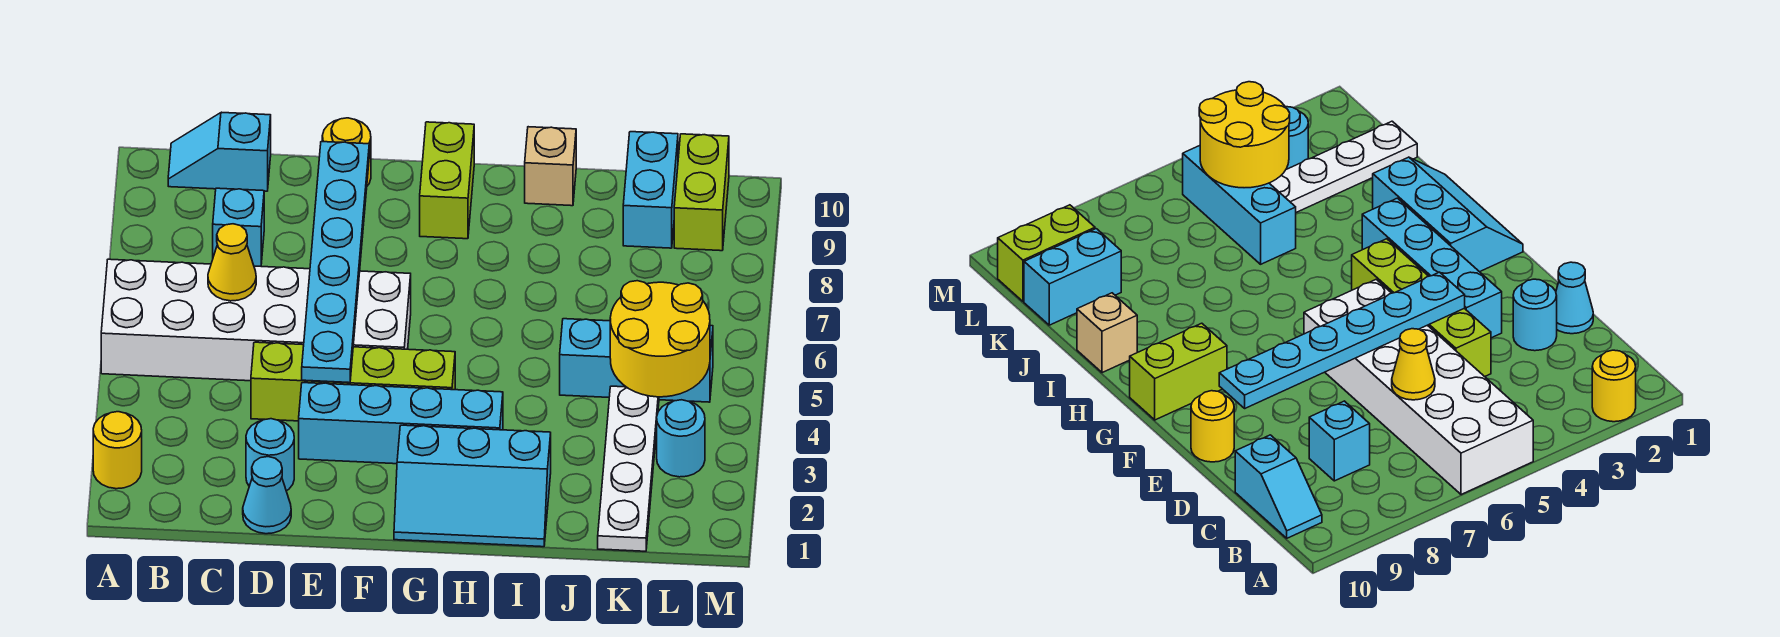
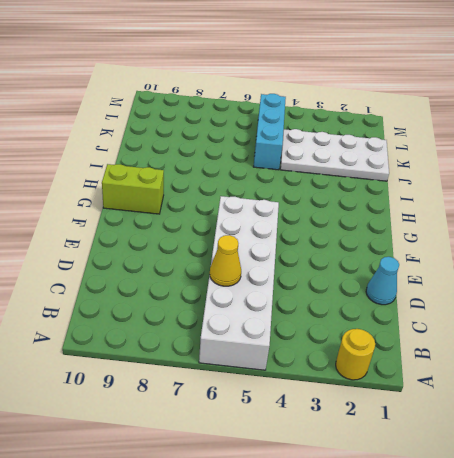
white 2x4 plate [280,129,389,181] -> white 1x4 plate [598,386,659,551]
none -> cyan 1x2 slope [168,112,271,191]
none -> cyan 1x1 brick [213,188,264,266]
none -> cyan 1x1 round brick [246,419,294,491]

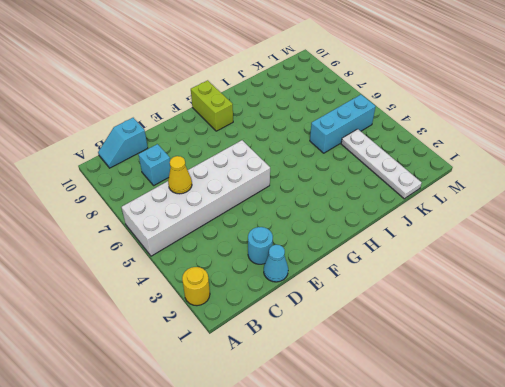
none -> lime 1x4 brick [251,342,455,421]
none -> cyan 1x4 brick [299,383,503,464]
none -> yellow 1x1 round brick [322,118,371,186]

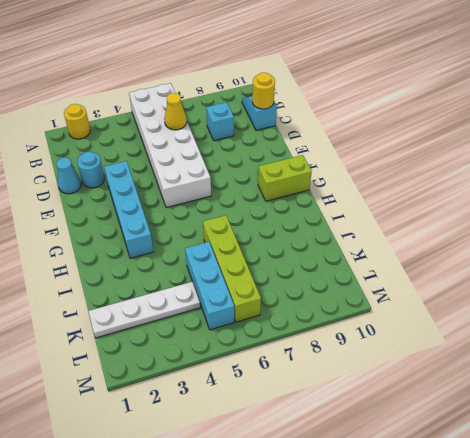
yellow 1x1 round brick [252,73,275,109] -> yellow 1x1 round brick moved to [322,118,371,186]
lime 1x4 brick [203,215,261,322] -> lime 1x4 brick moved to [251,342,455,421]
none -> cyan 2x3 slope [394,425,551,547]
none -> tan 1x1 brick [525,127,576,206]
none -> cyan 1x2 brick [623,132,678,248]

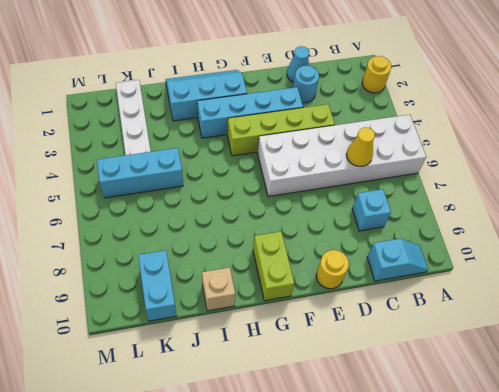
none -> cyan 1x1 round brick [657,400,705,477]
none -> lime 1x2 brick [674,134,729,251]
none -> cyan 1x6 plate [302,142,369,383]

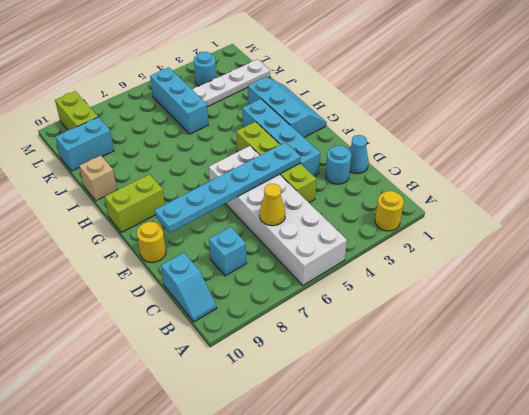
lime 1x2 brick [55,91,98,130] -> lime 1x2 brick turned to [674,134,729,251]
none -> yellow 2x2 round brick [610,281,710,397]

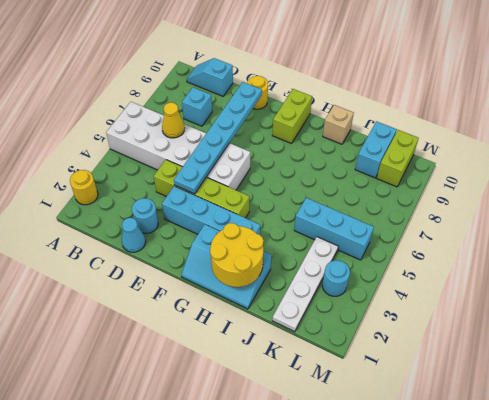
yellow 2x2 round brick [210,223,264,287] -> yellow 2x2 round brick moved to [610,281,710,397]

